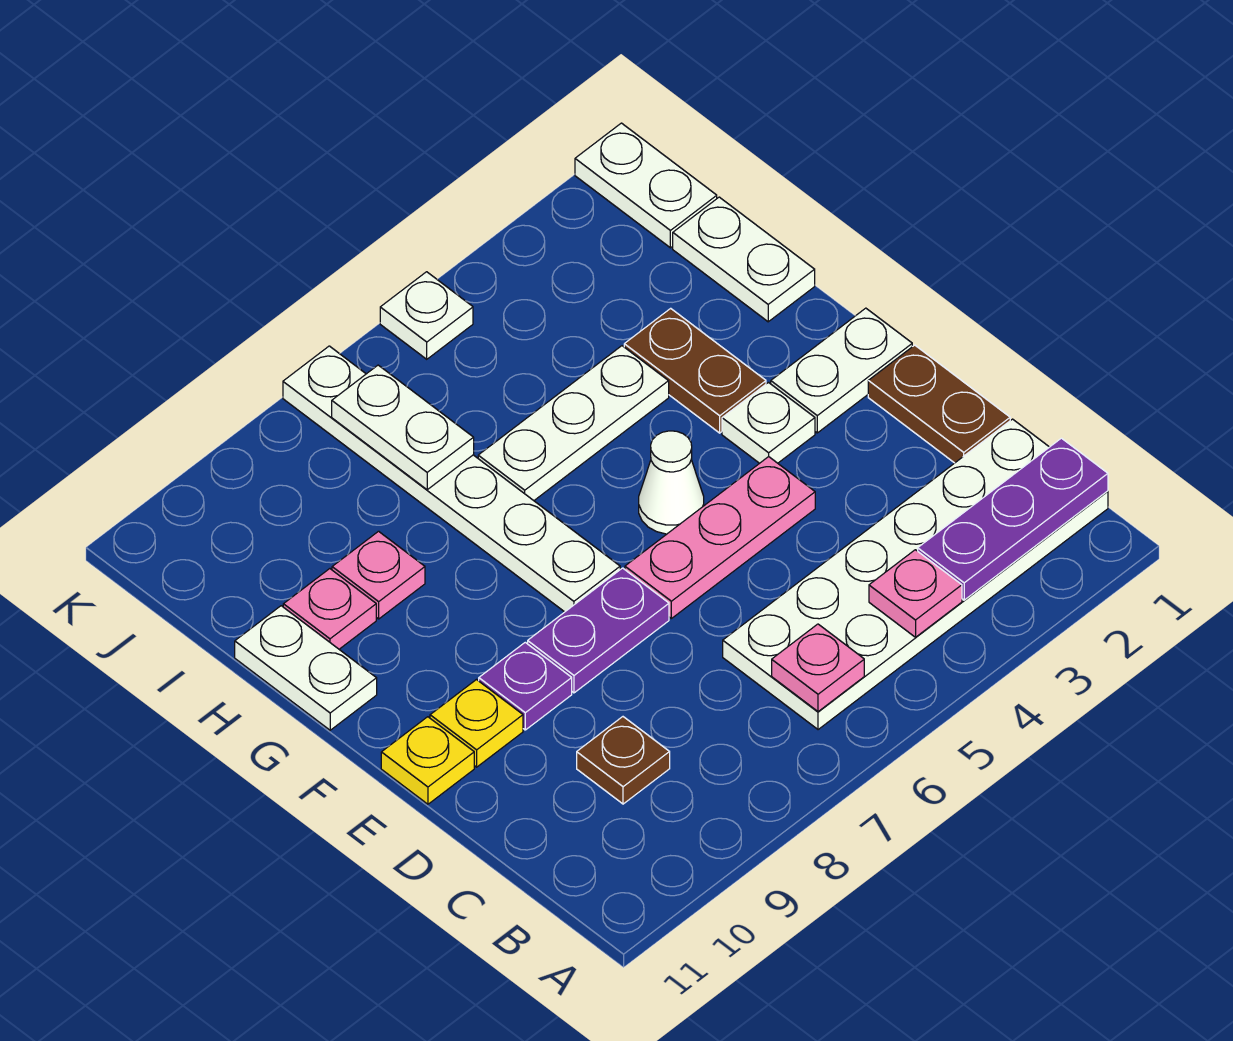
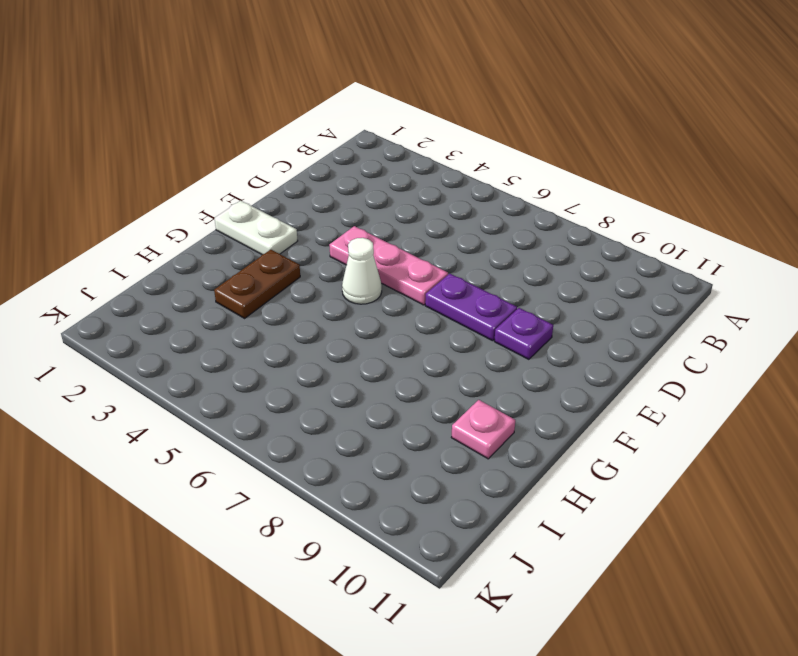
none -> white 2x6 plate [723,419,1108,730]
none -> brown 1x1 plate [577,717,670,804]
none -> brown 1x2 plate [868,345,1010,463]

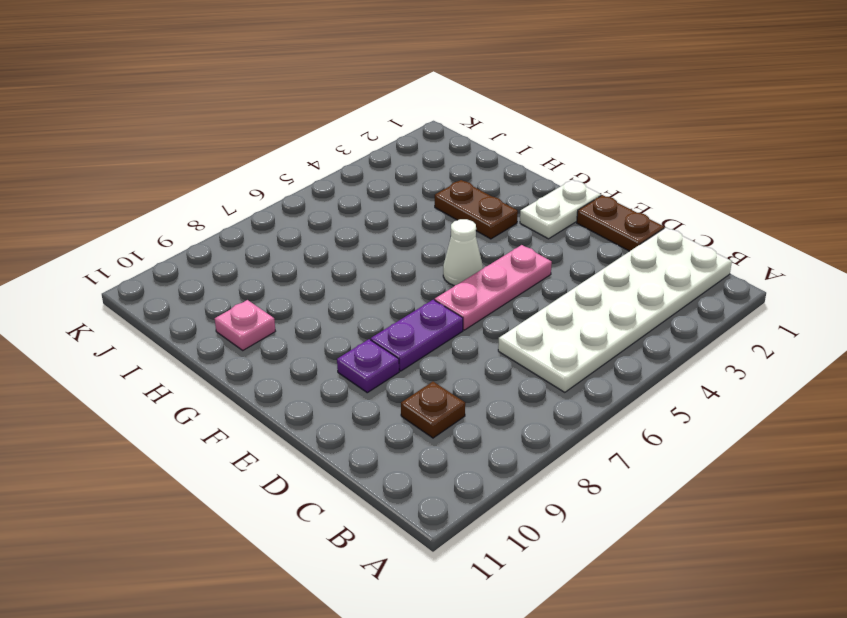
none -> yellow 1x1 plate [430,680,523,767]
none -> yellow 1x1 plate [381,717,474,804]
none -> white 1x1 plate [722,383,815,463]

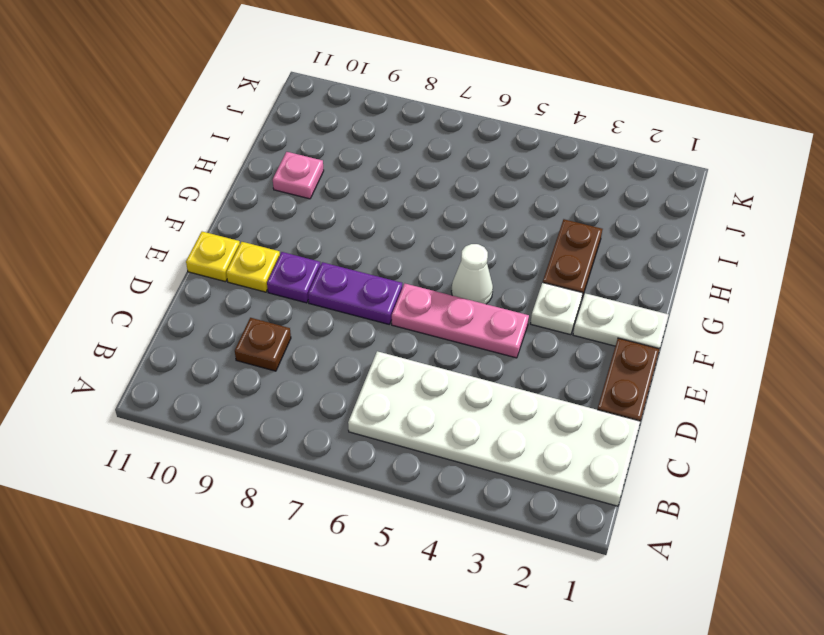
none -> white 1x6 plate [283,346,620,612]
none -> white 1x2 plate [235,606,377,730]
none -> white 1x2 plate [673,197,815,322]

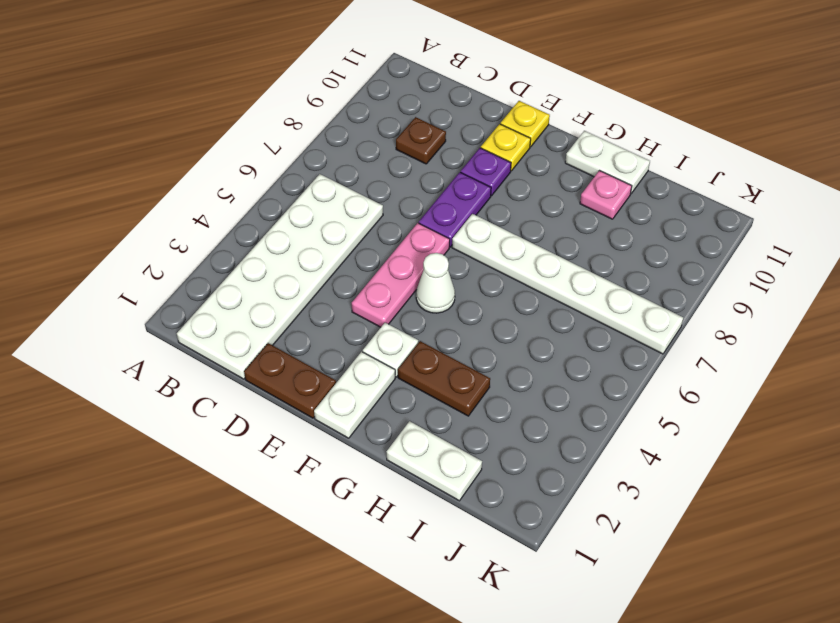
none -> white 1x3 plate [478,346,669,501]
none -> pink 1x1 plate [332,531,425,619]
none -> white 1x2 plate [575,123,717,248]

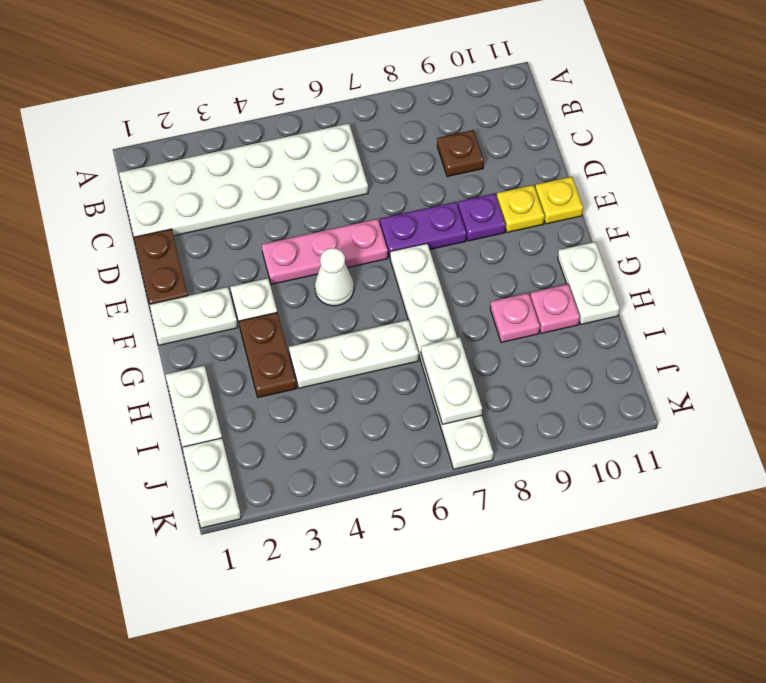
none -> white 1x1 plate [380,272,473,359]
none -> purple 1x3 plate [918,438,1108,600]
none -> pink 1x1 plate [869,550,962,637]

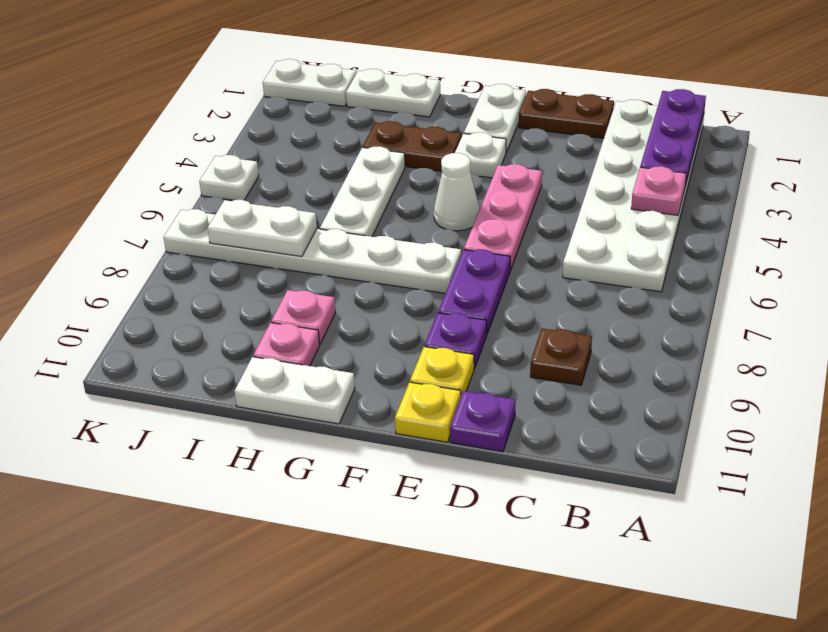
purple 1x1 plate [450,391,515,452] -> none
none -> pink 1x1 plate [772,624,864,712]

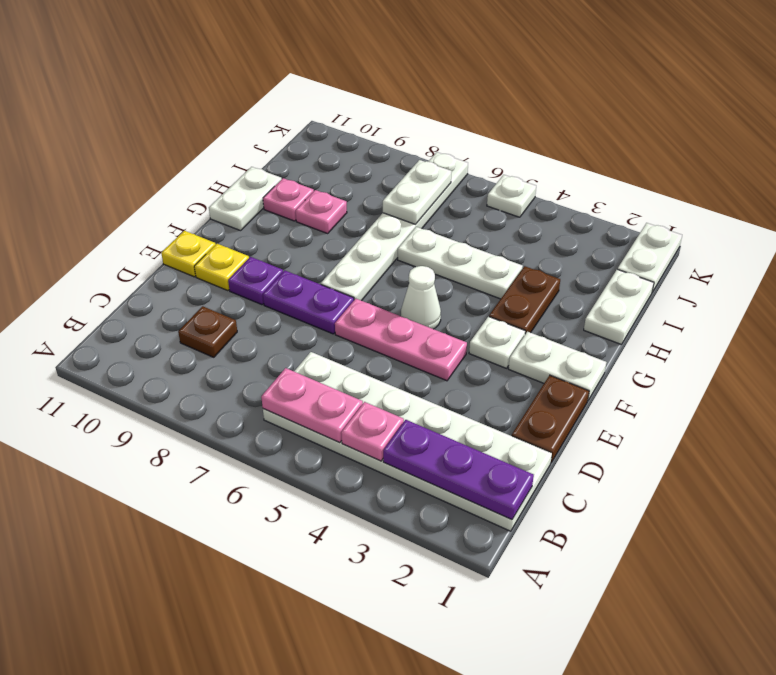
pink 1x2 plate [261,368,363,443] -> pink 1x1 plate [772,624,864,712]

